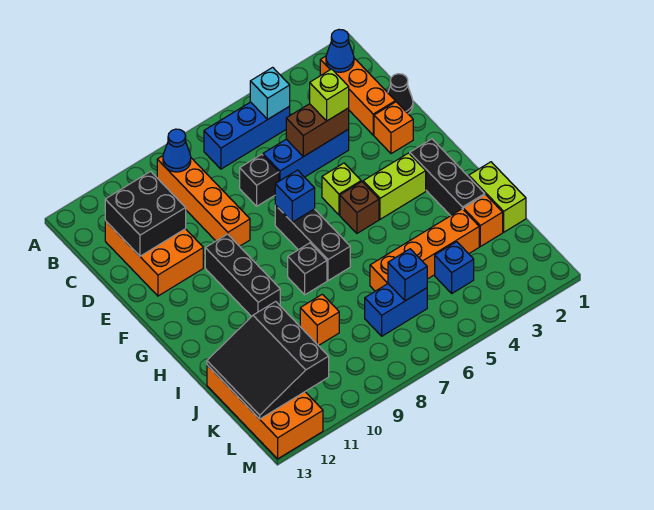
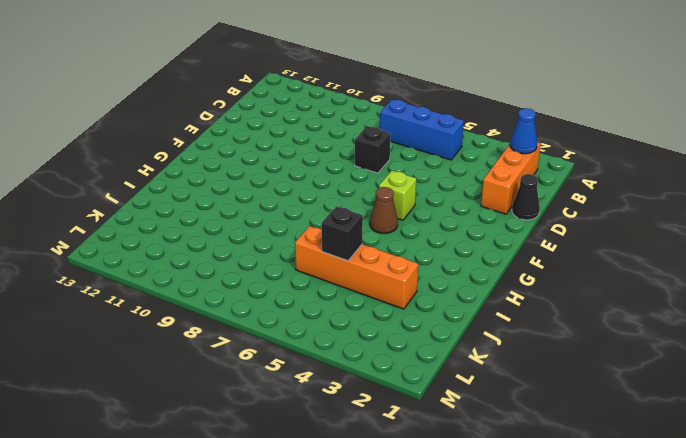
brown 1x1 cone [370,187,398,234] -> brown 1x1 brick [340,182,379,233]
black 1x1 brick [322,206,363,261] -> black 1x1 brick moved to [288,243,327,295]
none -> orange 1x4 brick [157,156,250,246]
none -> orange 2x3 brick [105,221,203,296]
none -> blue 1x3 brick [263,129,349,181]
none -> orange 1x1 brick [374,102,413,154]

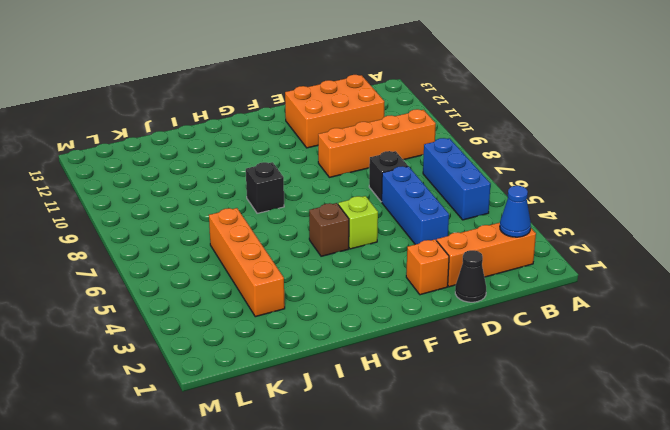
none -> black 1x3 brick [275,205,350,281]
none -> black 1x3 brick [205,234,280,317]
none -> black 1x3 brick [410,139,485,216]
none -> lime 1x2 brick [363,153,426,219]

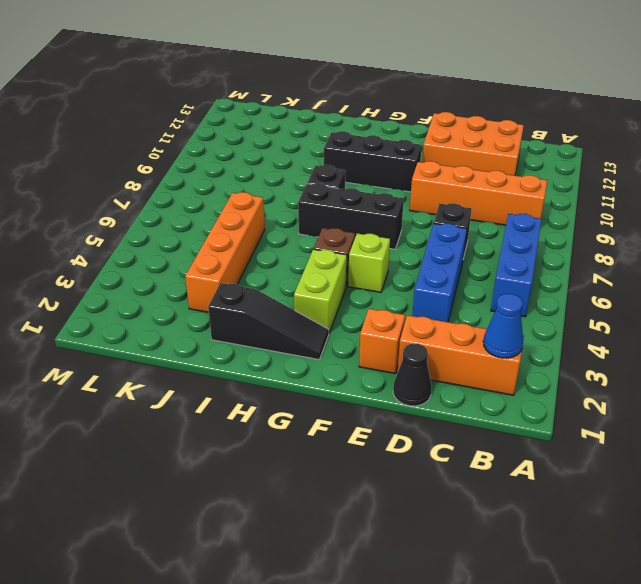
black 1x3 slope [208,283,329,360] -> black 1x3 brick [410,139,485,216]
none -> lime 1x2 brick [469,162,526,232]
none -> orange 1x1 brick [463,195,503,246]
none -> orange 1x1 brick [300,294,339,346]
none -> orange 2x4 brick [207,365,323,459]

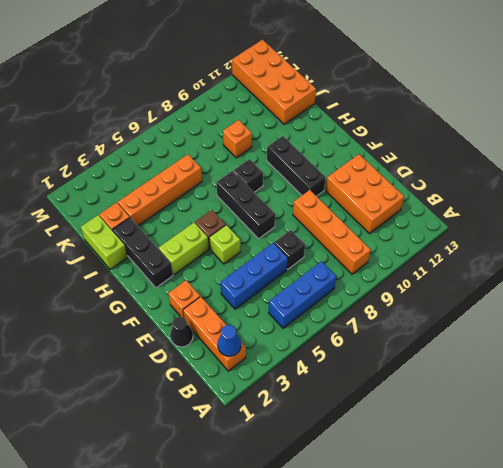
none -> blue 1x1 brick [435,242,474,293]
none -> blue 1x2 brick [365,284,427,336]
none -> cyan 1x1 brick [250,67,290,120]
none -> blue 1x1 cone [163,129,191,172]

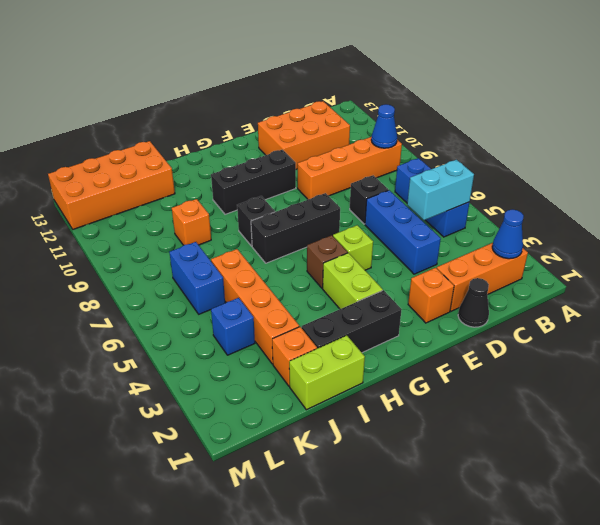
cyan 1x2 brick [407,160,474,220] -> cyan 1x1 brick [250,67,290,120]
none -> black 2x2 brick [105,171,186,256]
none -> brown 1x2 brick [286,104,349,157]
none -> blue 1x1 brick [275,170,315,222]
none -> black 3x3 slope [207,301,329,419]

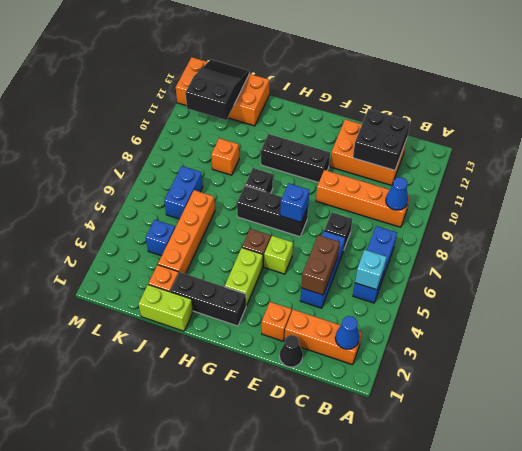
black 2x3 slope [186,60,249,120] -> black 3x3 slope [207,301,329,419]
none -> blue 1x1 brick [388,249,427,301]
none -> lime 1x1 brick [310,69,349,121]

